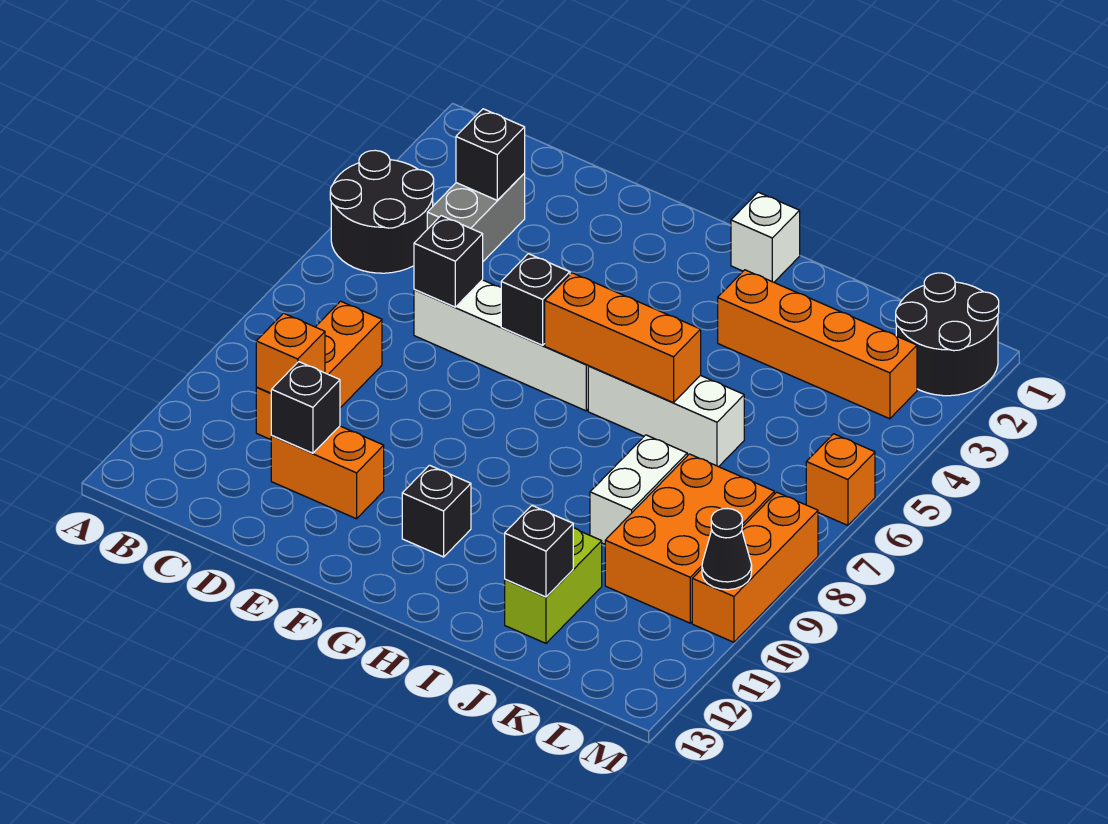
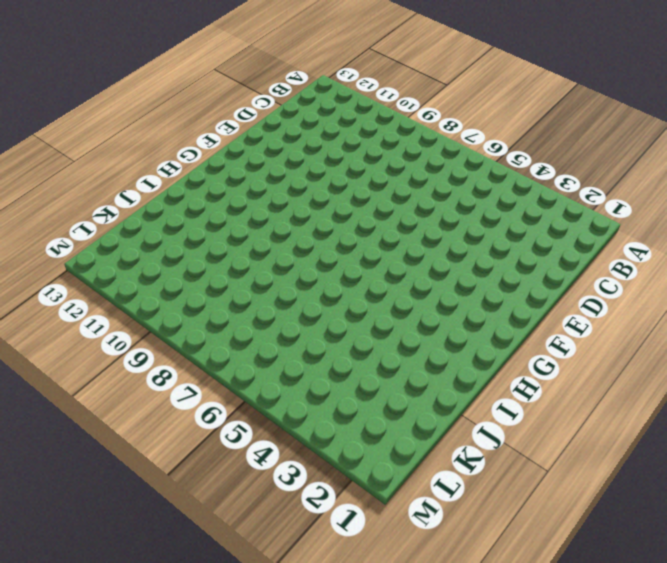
none -> black 2x2 round brick [330,150,434,273]
none -> grey 1x2 brick [427,174,525,261]
none -> orange 1x3 brick [256,301,382,440]

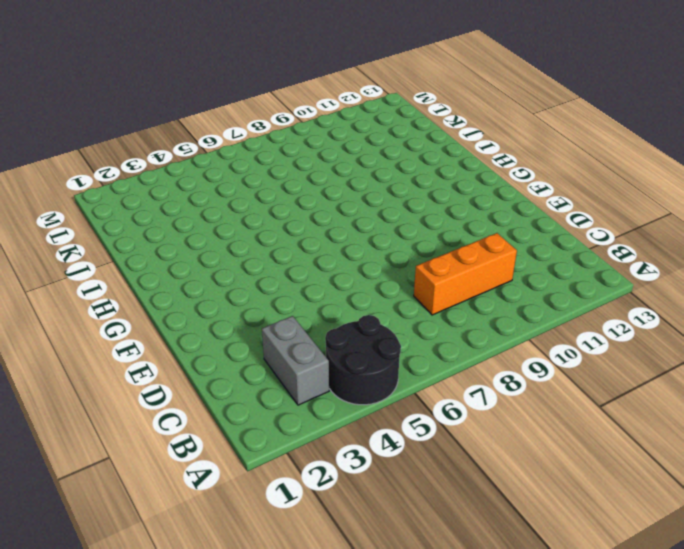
grey 1x2 brick [262,316,329,405] -> grey 1x2 brick turned to [427,174,525,261]
none -> white 1x4 brick [414,280,588,411]
none -> orange 1x2 brick [271,426,384,519]
none -> black 1x1 brick [402,465,471,557]

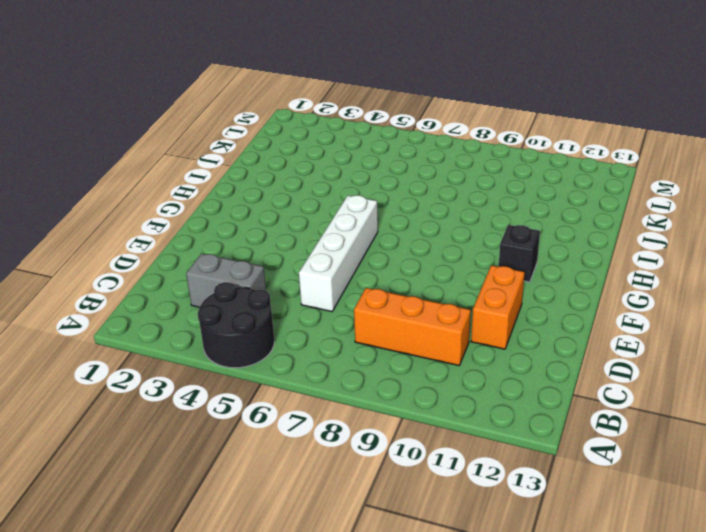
none -> white 1x1 brick [731,192,800,282]
none -> white 1x3 brick [588,366,744,467]
none -> orange 1x4 brick [718,270,917,419]

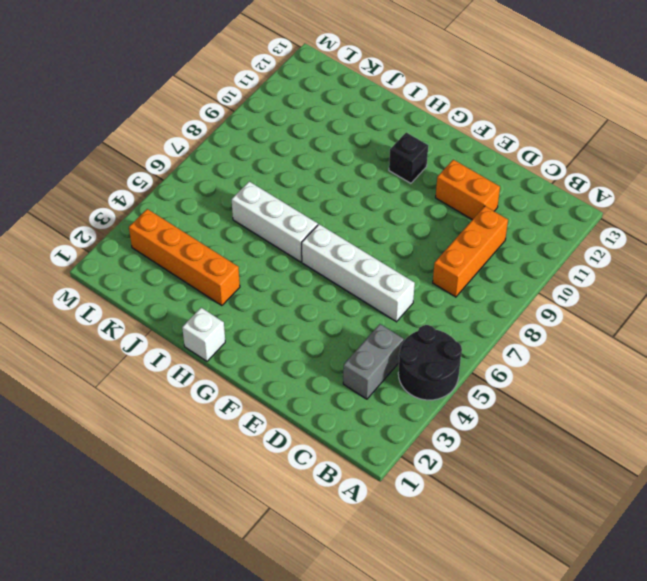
none -> white 1x2 brick [590,435,687,544]
none -> lime 1x2 brick [505,528,602,643]
none -> orange 2x3 brick [605,454,774,623]

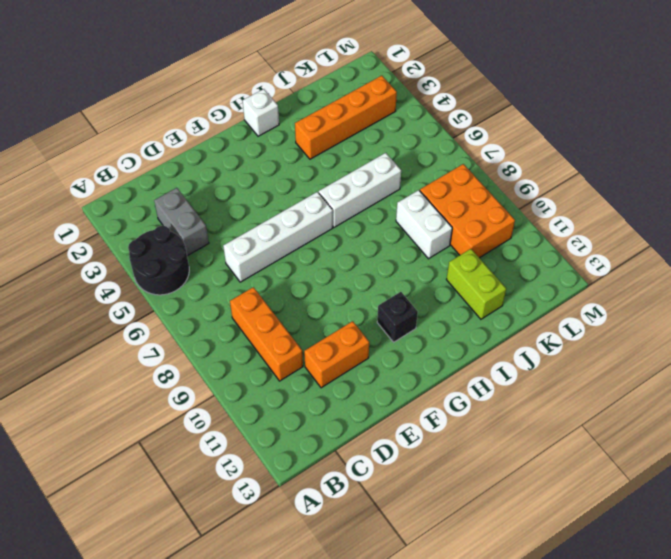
none -> black 2x2 round brick [896,273,999,396]
none -> orange 1x1 brick [806,434,875,525]
none -> orange 1x3 brick [692,492,818,642]

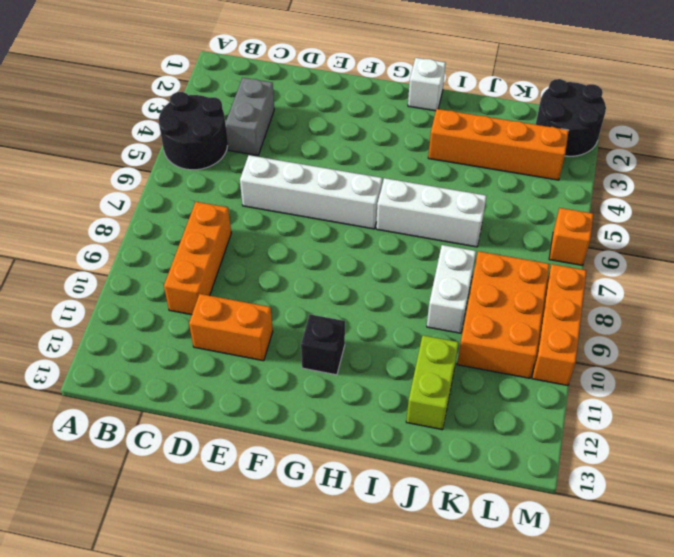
none -> black 1x1 brick [456,109,525,200]
none -> orange 1x1 brick [256,313,325,393]
none -> black 1x1 brick [414,216,483,307]

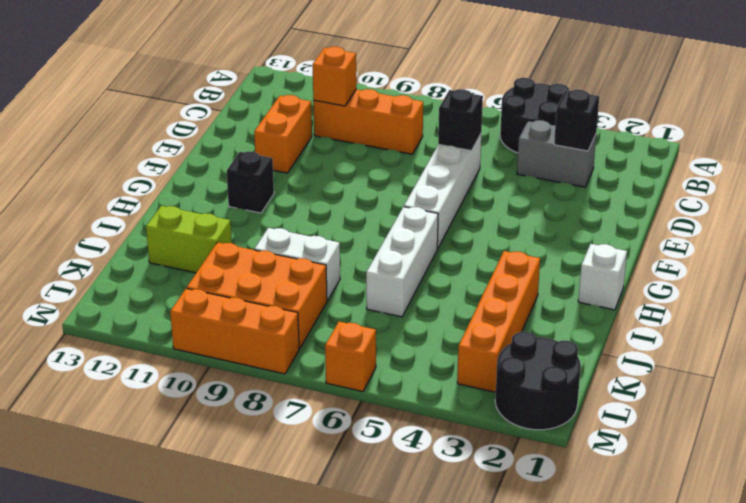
none -> black 1x1 brick [271,362,340,453]
none -> black 1x1 brick [501,254,570,345]
none -> orange 1x3 brick [545,273,701,403]

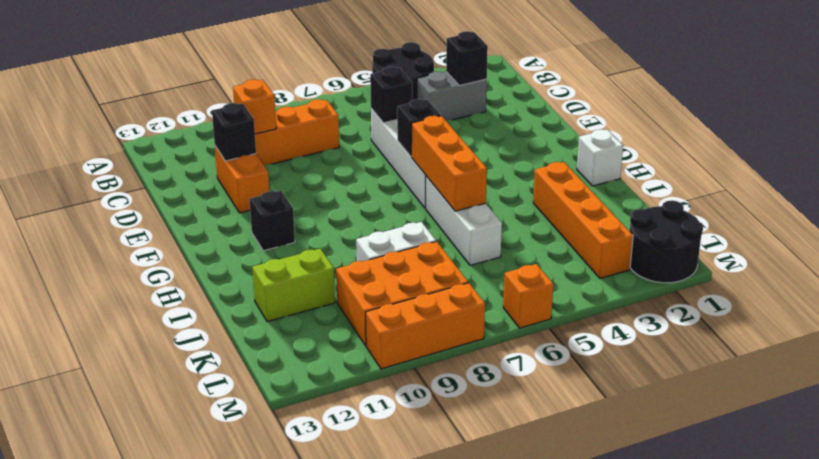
none -> black 1x1 brick [505,506,573,597]
none -> black 1x1 cone [702,509,752,590]

